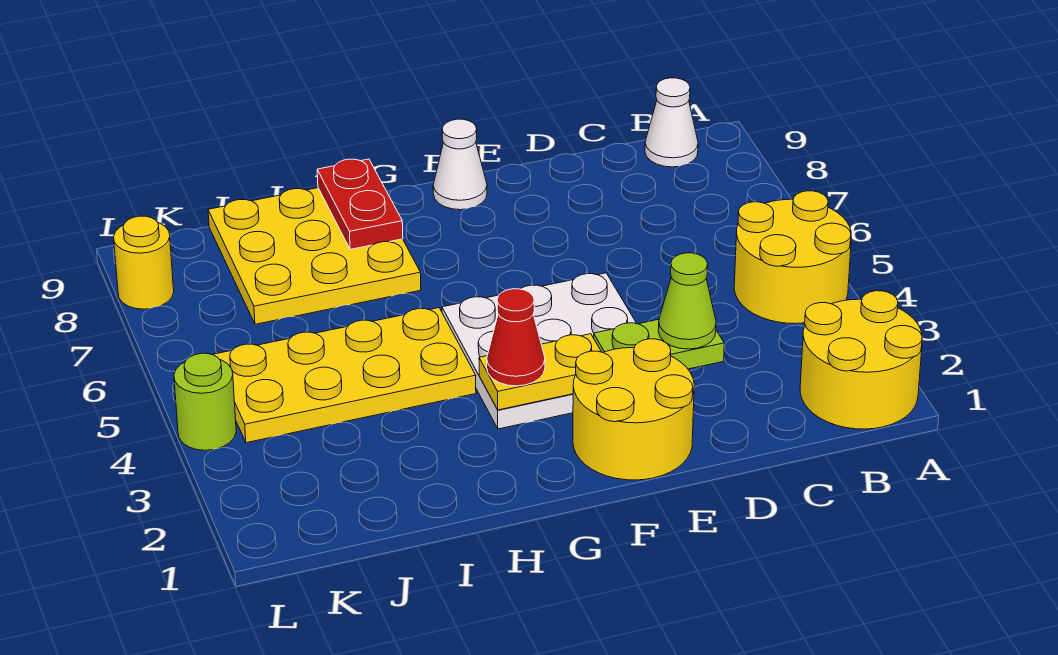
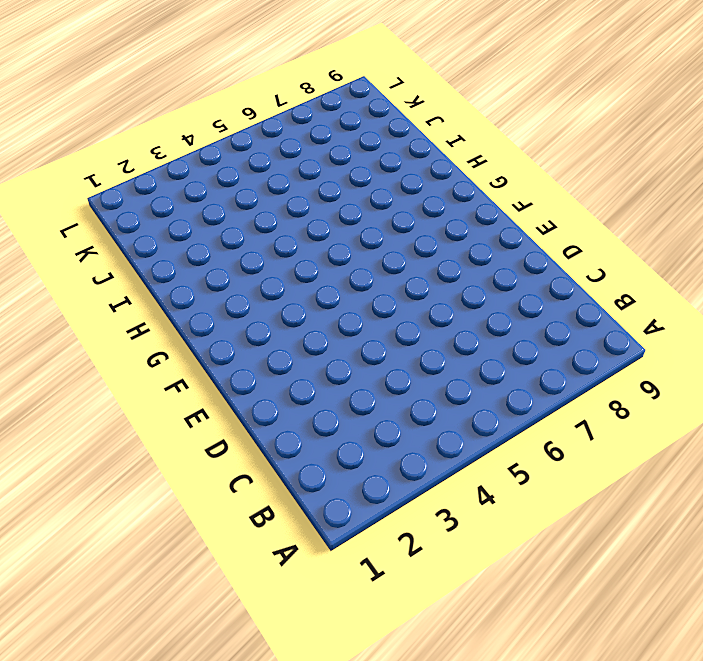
none -> yellow 2x2 round brick [800,291,922,429]
none -> yellow 2x2 round brick [734,191,851,324]
none -> white 1x1 cone [645,78,698,167]

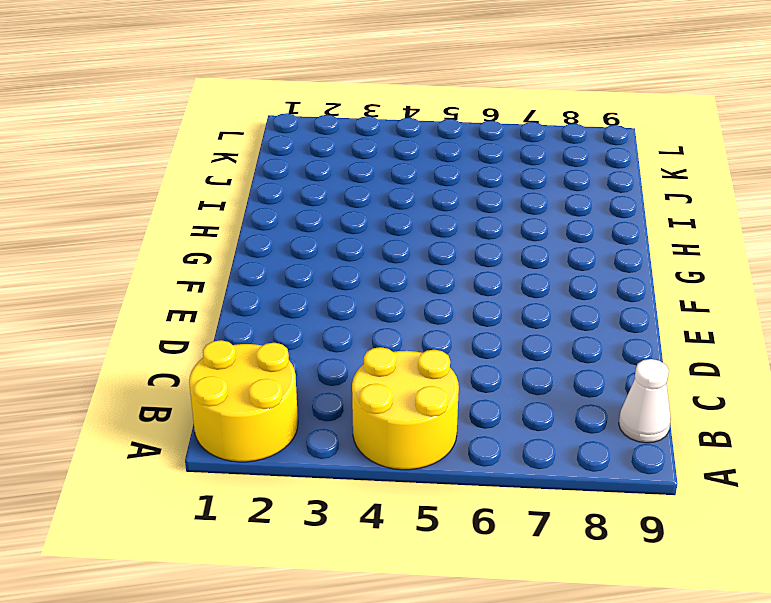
none -> yellow 2x2 round brick [573,339,694,480]
none -> white 3x3 plate [442,273,637,429]
none -> white 1x1 cone [433,119,487,210]

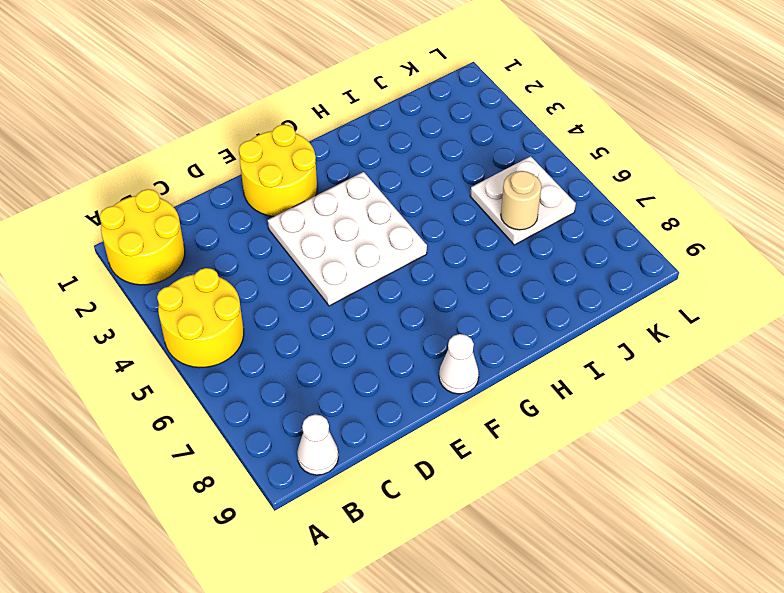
white 2x2 plate [470,156,576,245] -> yellow 2x4 plate [213,308,476,443]
tan 1x1 round brick [501,171,541,230] -> none
none -> yellow 3x3 plate [208,188,421,324]
none -> lime 1x1 round brick [174,353,236,450]
none -> yellow 1x1 round brick [114,216,174,309]

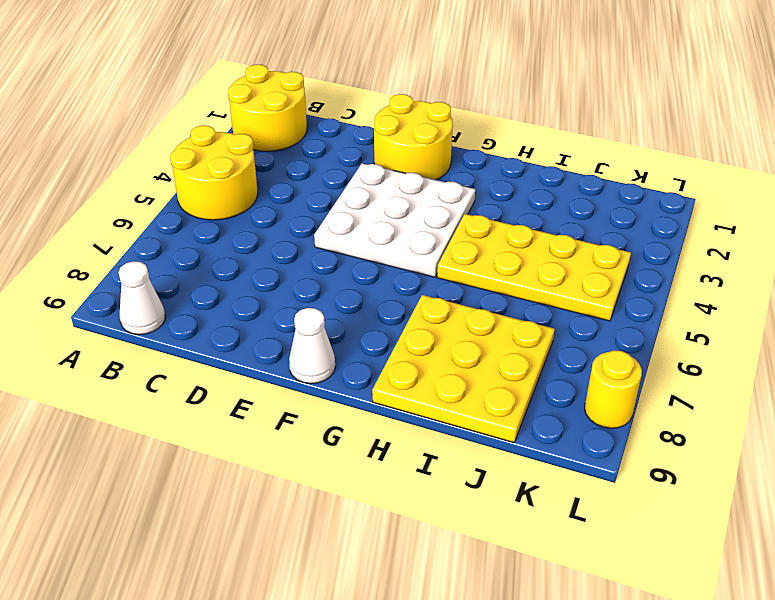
none -> lime 1x1 round brick [174,353,236,450]
none -> lime 1x2 plate [594,319,724,369]
none -> yellow 1x2 plate [479,334,601,410]

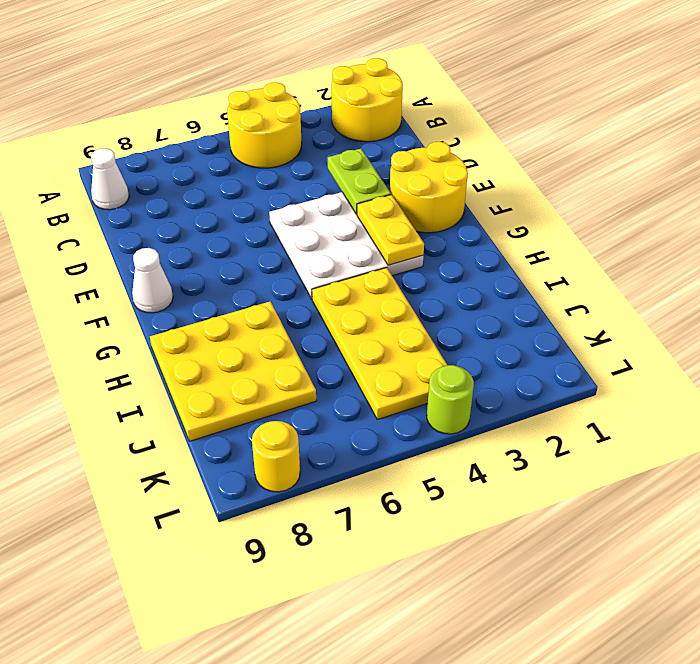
none -> red 1x2 plate [317,159,403,249]
none -> lime 1x1 cone [658,253,716,349]
none -> red 1x1 cone [487,289,545,386]

